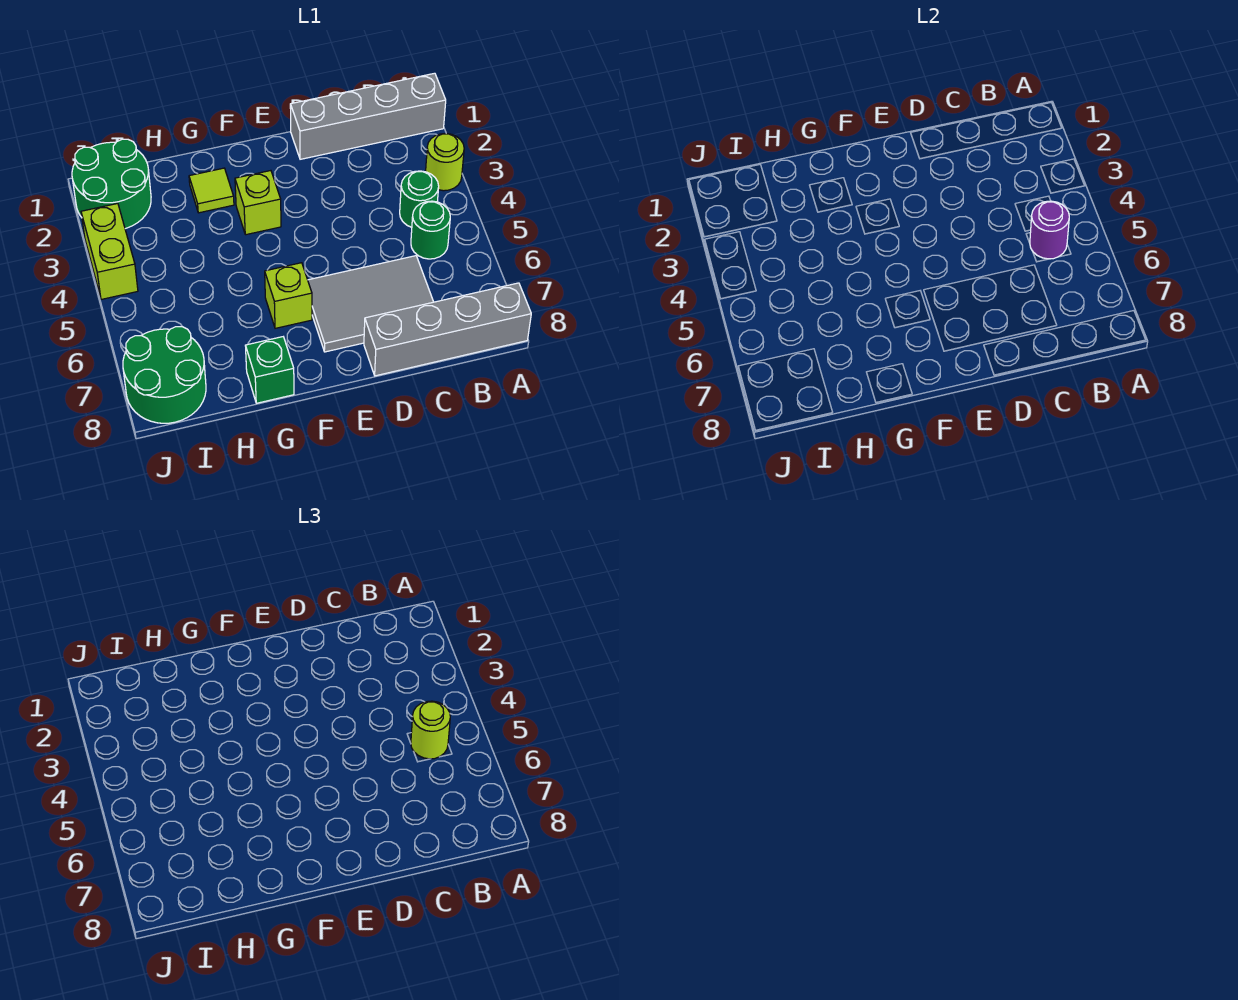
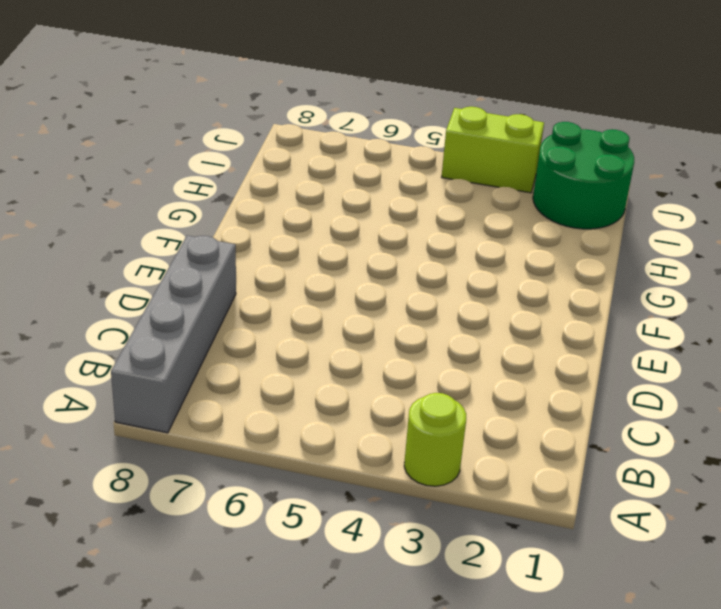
none -> grey 1x4 brick [290,73,446,159]
none -> green 1x1 round brick [400,171,439,227]
none -> green 1x1 round brick [411,201,450,259]

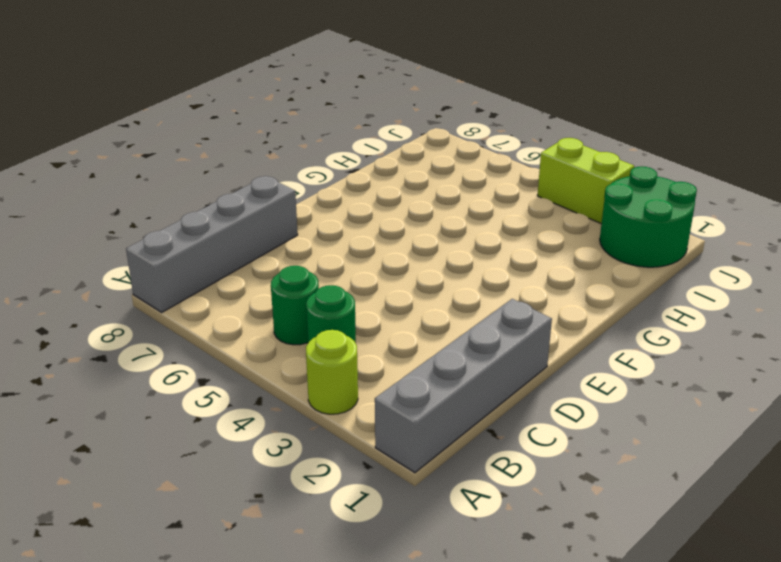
none -> grey 2x3 tile [308,256,433,352]
none -> lime 1x1 brick [235,171,281,235]
none -> lime 1x1 brick [265,263,312,328]

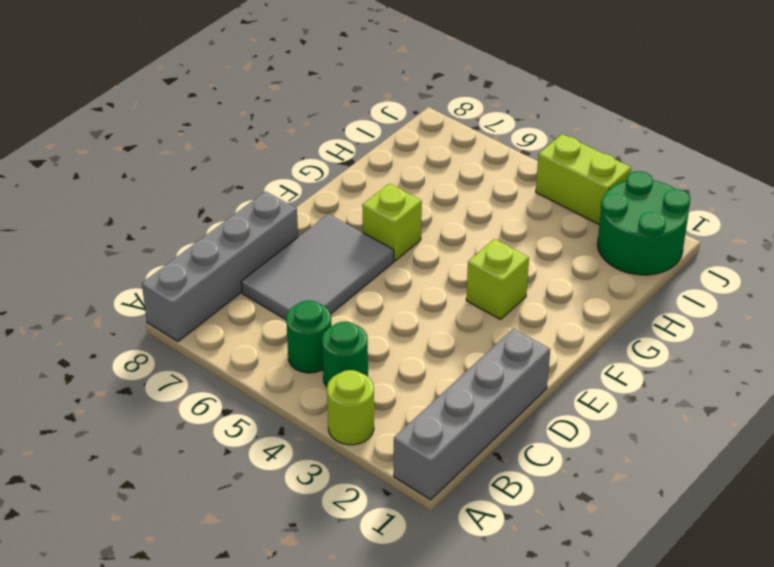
none -> lime 1x1 tile [189,168,234,213]
none -> green 1x1 brick [245,337,294,403]
none -> green 2x2 round brick [123,327,206,423]

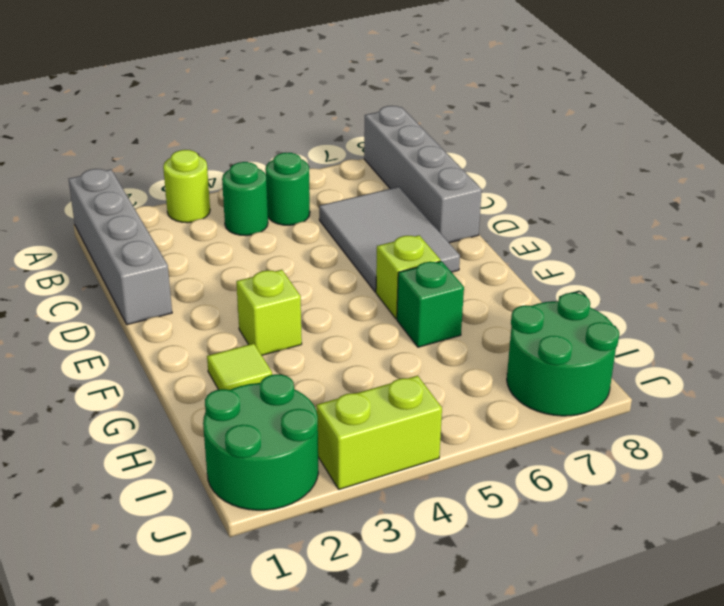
green 1x1 brick [397,261,464,347] -> green 1x1 brick moved to [245,337,294,403]
none -> purple 1x1 round brick [1030,201,1069,259]
none -> lime 1x1 round brick [411,701,450,759]

